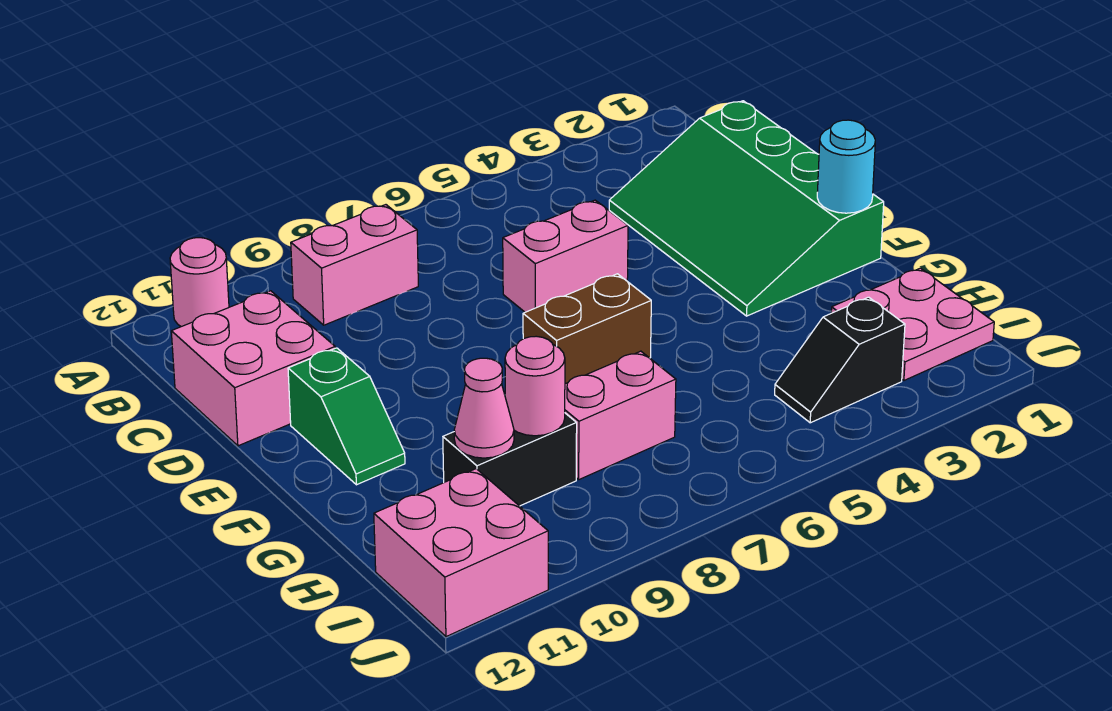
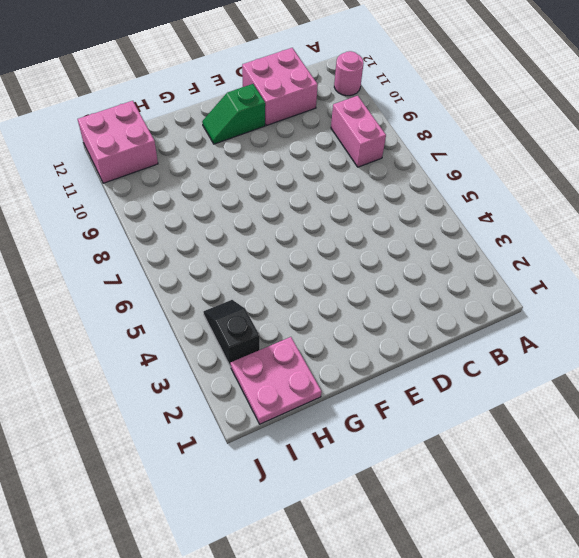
none -> green 3x4 slope [609,101,884,316]
none -> pink 1x2 brick [503,200,628,312]
none -> brown 1x2 brick [523,274,651,384]

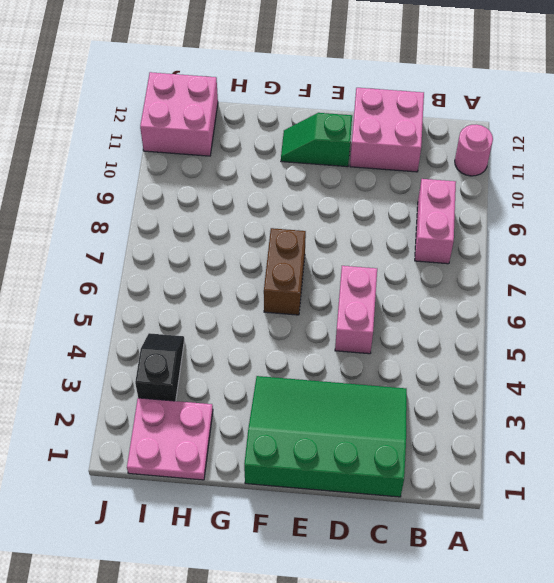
none -> pink 1x2 brick [565,351,676,479]
none -> black 1x2 brick [443,413,577,506]
none -> cyan 1x1 round brick [817,120,875,213]

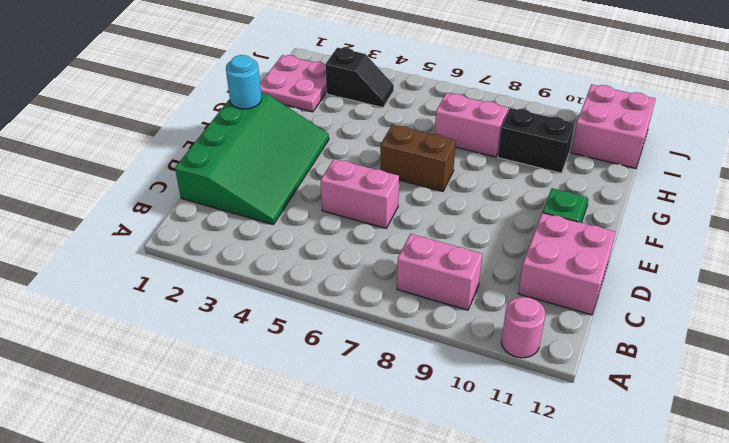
none -> pink 1x1 round brick [505,336,565,436]
none -> pink 1x1 cone [454,358,514,458]

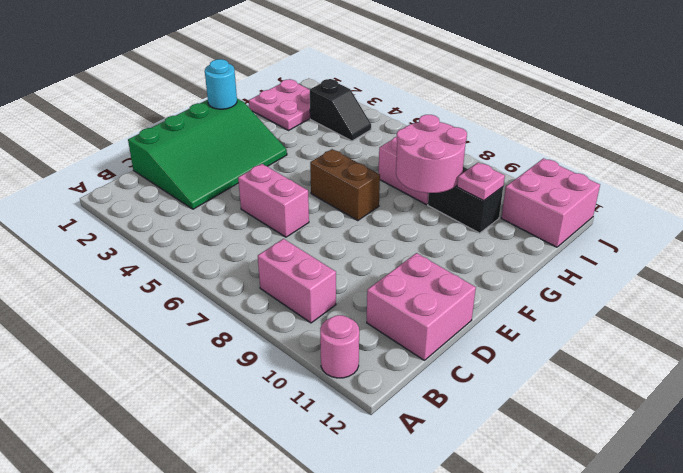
pink 2x2 round brick [396,115,467,193] -> pink 1x1 round brick [505,336,565,436]
pink 1x1 plate [457,162,505,201] -> pink 1x1 cone [454,358,514,458]
none -> green 1x2 slope [288,348,405,485]

